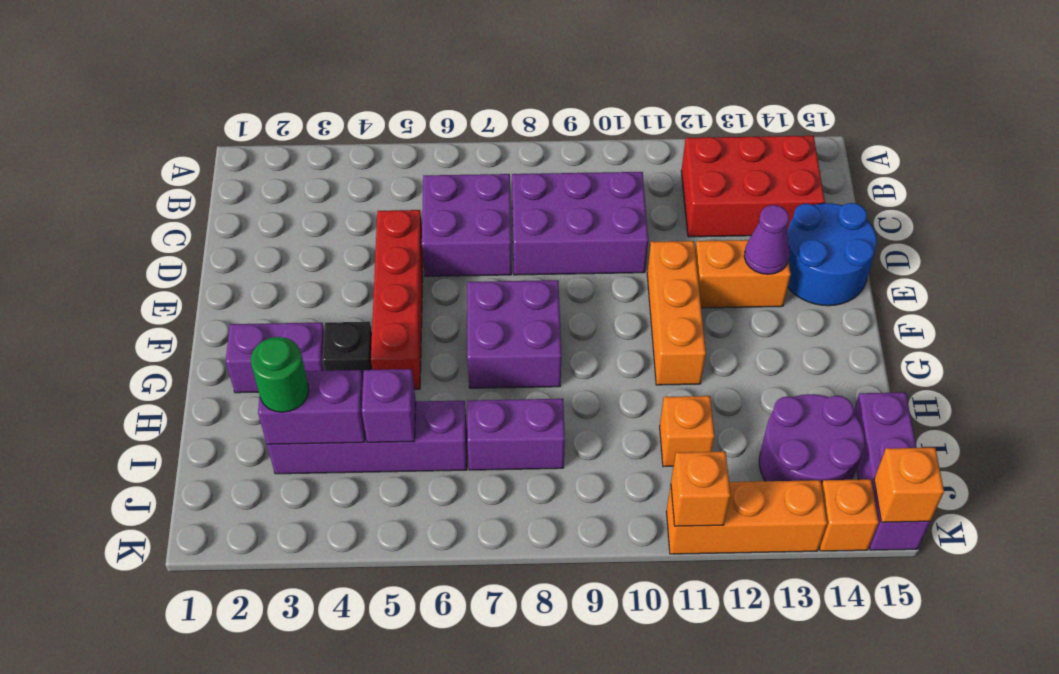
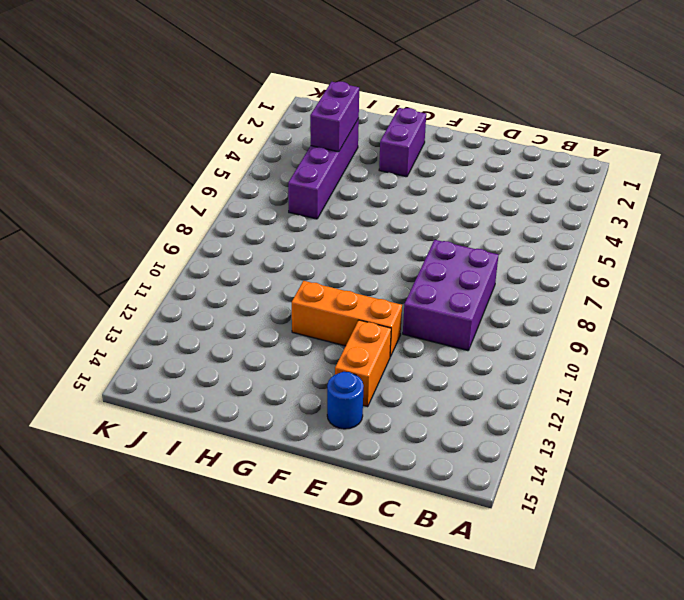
blue 1x1 round brick [327,372,364,429] -> blue 2x2 round brick [787,203,877,306]
none -> red 2x3 brick [681,136,825,237]
none -> purple 2x2 brick [422,174,512,276]
none -> red 1x4 brick [371,210,423,389]

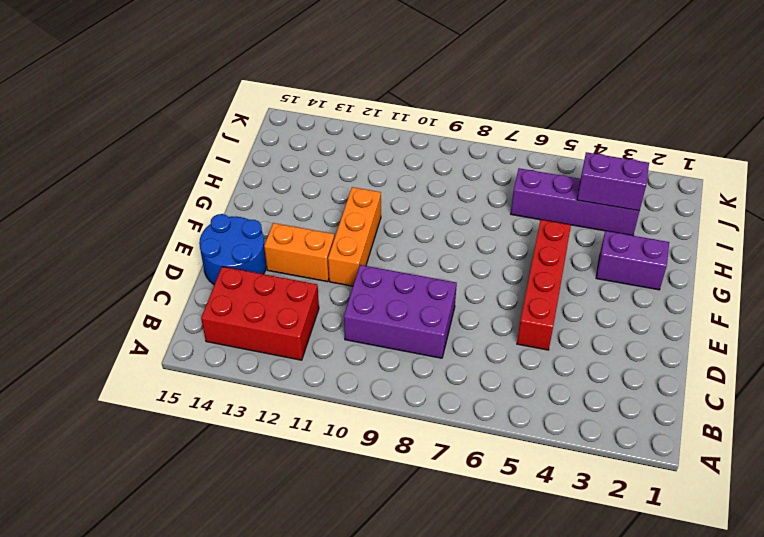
none -> purple 2x2 brick [422,174,512,276]
none -> purple 2x2 brick [467,280,561,388]
none -> black 1x1 brick [322,322,372,378]

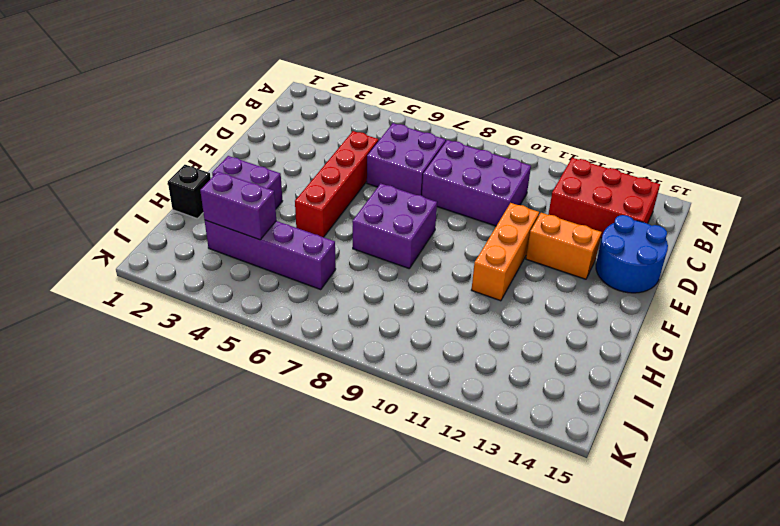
black 1x1 brick [168,165,211,218] -> black 1x1 brick moved to [322,322,372,378]
none -> purple 1x2 brick [467,399,565,470]
none -> orange 1x1 brick [660,396,714,467]
none -> purple 2x2 round brick [759,394,864,485]

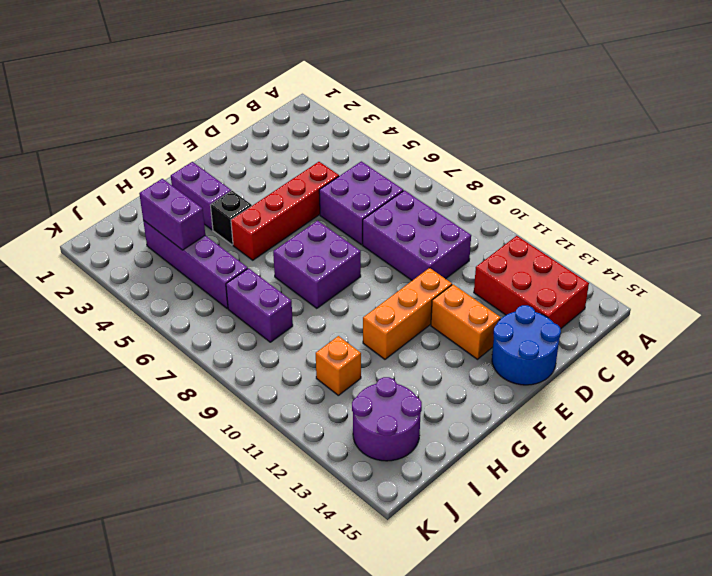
none -> purple 1x3 brick [853,392,930,550]
none -> orange 1x3 brick [666,480,827,554]
none -> orange 1x1 brick [819,479,879,551]

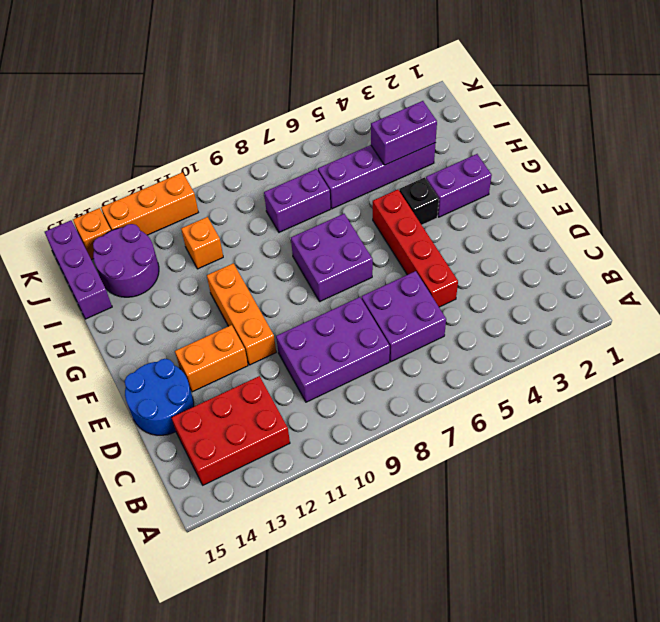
none -> purple 1x1 cone [744,205,789,274]
none -> purple 1x1 brick [362,369,416,442]
none -> orange 1x1 brick [671,451,730,526]

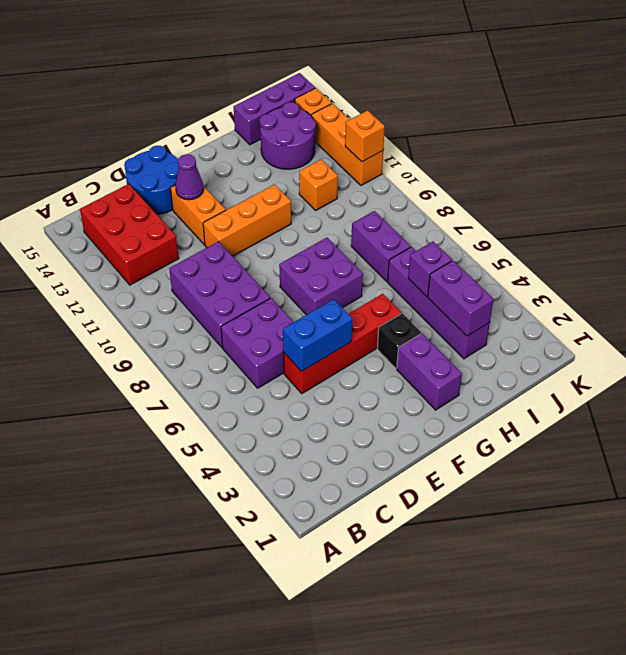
blue 1x2 brick [283,299,352,372] -> none
none -> orange 1x1 brick [874,448,944,522]
none -> green 1x1 round brick [251,337,309,412]

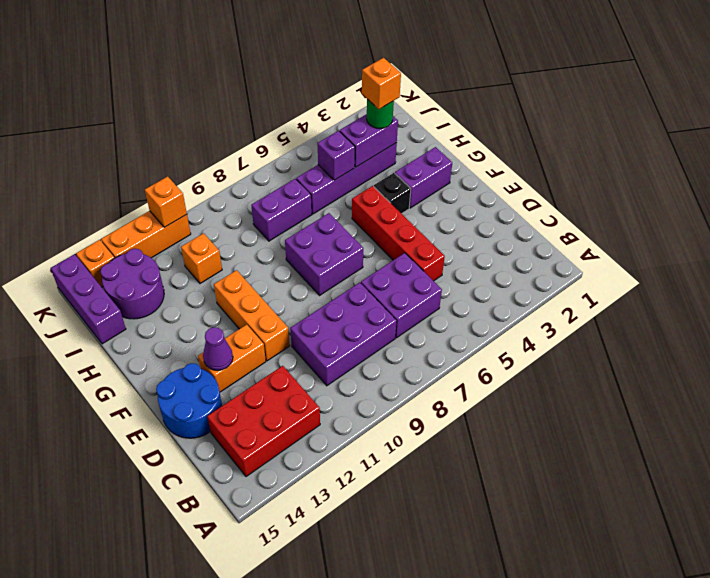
orange 1x1 brick [362,58,401,109] -> orange 1x1 brick moved to [874,448,944,522]

